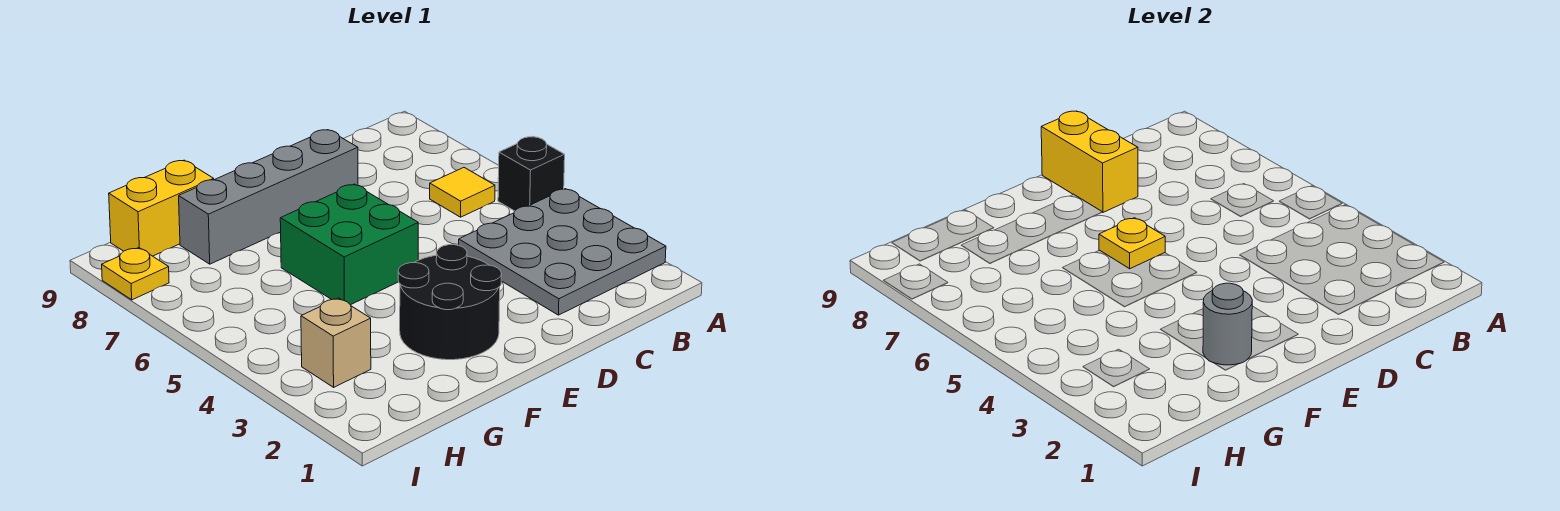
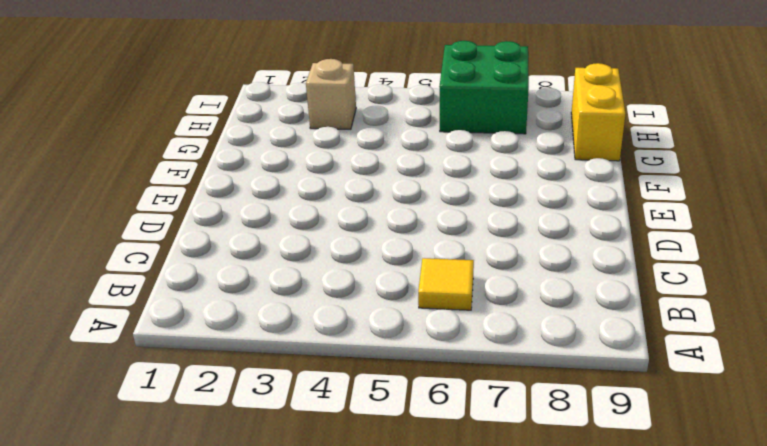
green 2x2 brick [439,41,529,134] -> green 2x2 brick moved to [280,184,418,305]
none -> grey 3x3 plate [459,189,666,315]
none -> black 1x1 brick [498,137,565,211]
none -> grey 1x4 brick [179,130,358,264]

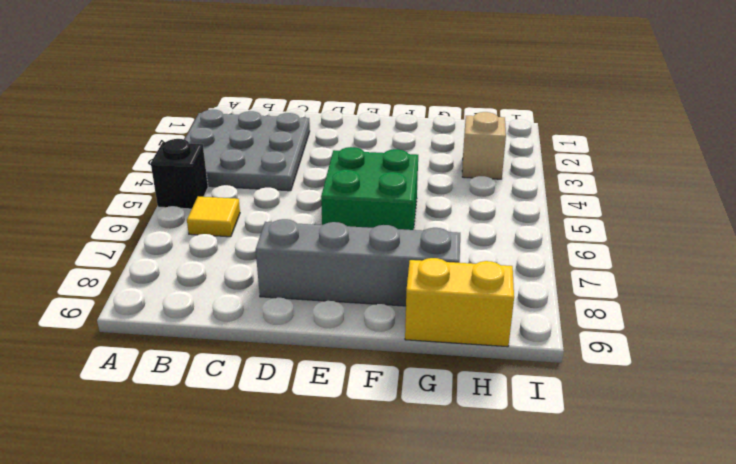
none -> black 2x2 round brick [398,245,502,360]
none -> yellow 1x1 plate [102,248,169,300]
none -> yellow 1x2 brick [1041,111,1138,212]

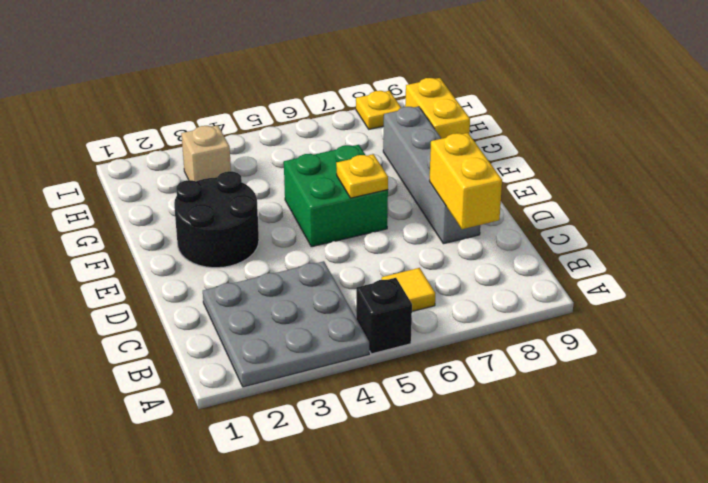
yellow 1x2 brick [429,133,502,229] -> yellow 1x2 brick turned to [1041,111,1138,212]
none -> grey 1x1 round brick [1203,283,1252,365]

